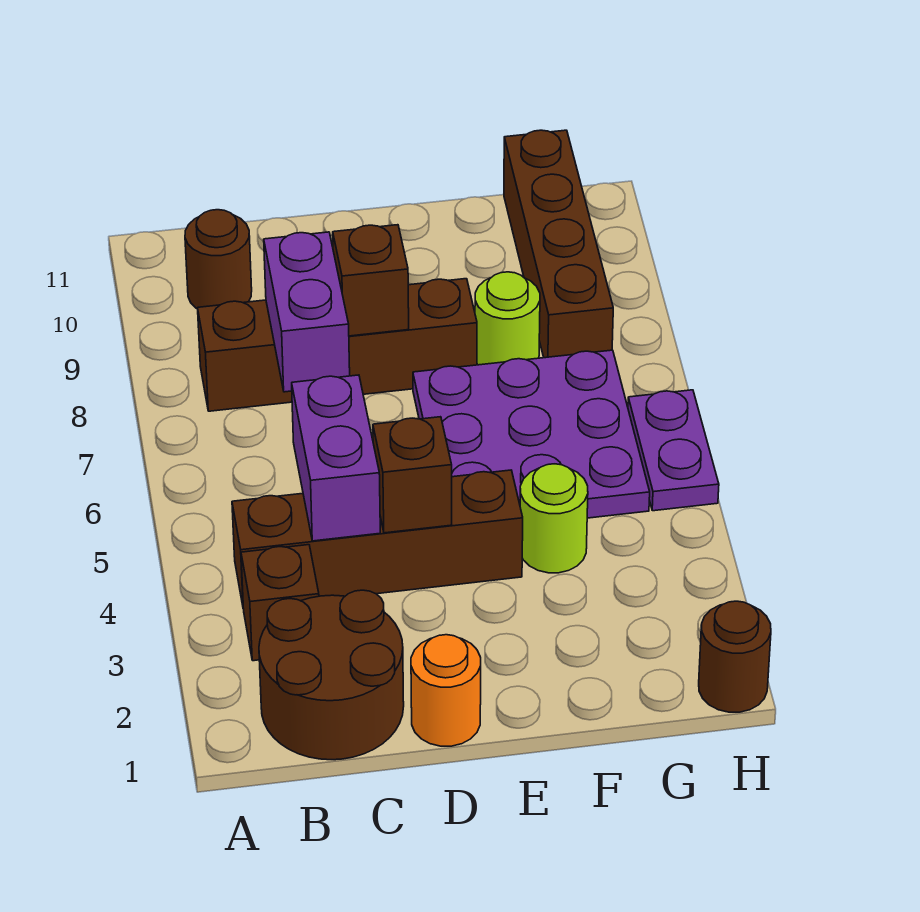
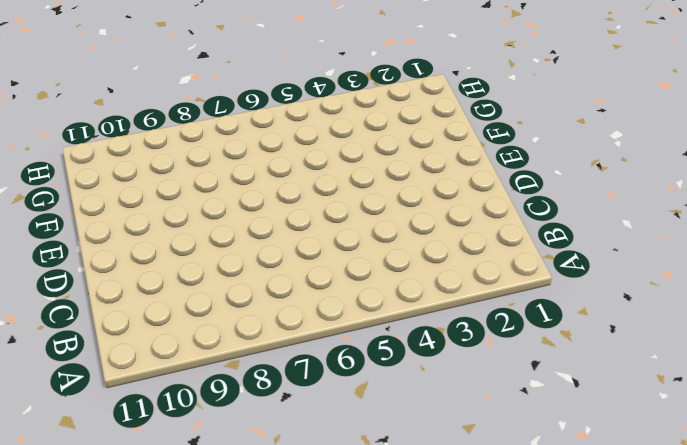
none -> brown 2x2 round brick [259,590,404,760]
none -> brown 1x1 brick [241,545,319,661]
none -> brown 1x4 brick [232,470,523,605]

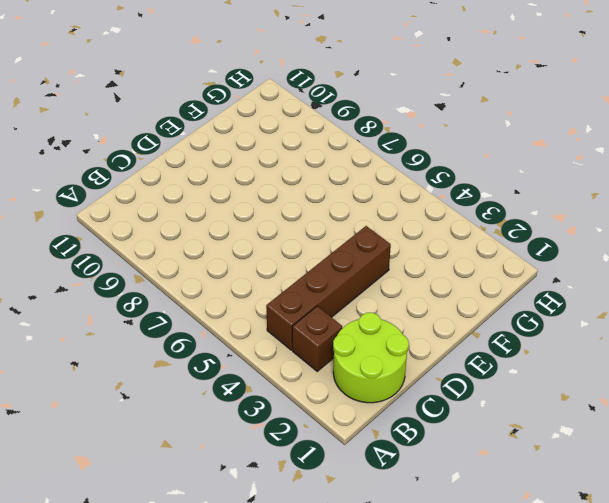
lime 2x2 round brick [333,313,409,403] -> brown 2x2 round brick [259,590,404,760]
none -> brown 1x4 brick [198,279,477,411]
none -> brown 1x1 round brick [185,210,252,309]
none -> orange 1x1 round brick [411,635,481,746]

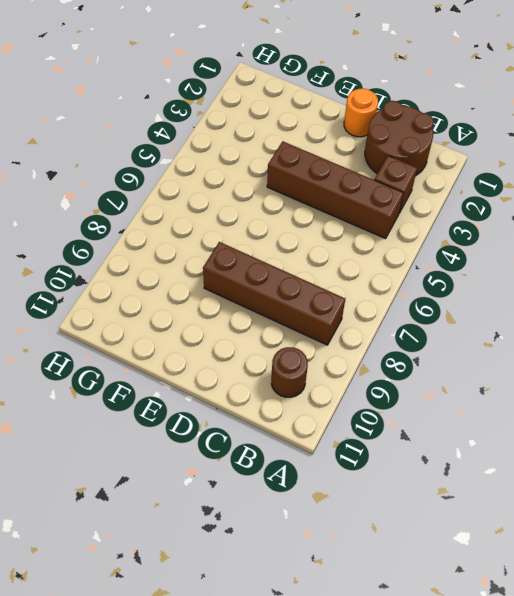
none -> purple 3x3 plate [413,350,650,518]
none -> lime 1x1 round brick [520,464,588,573]
none -> lime 1x1 round brick [475,272,540,365]

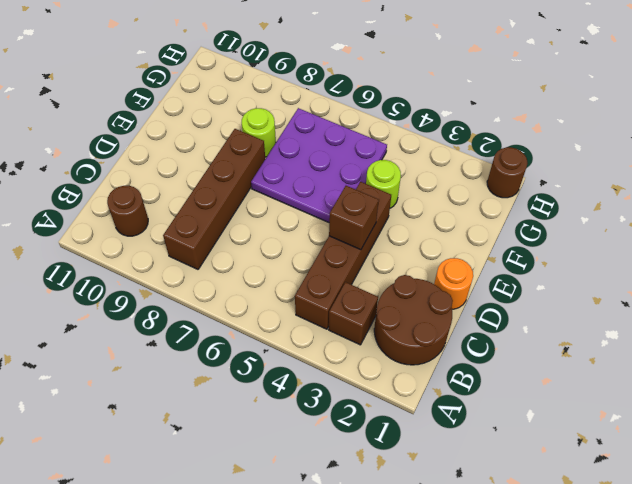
none -> brown 1x4 brick [504,130,613,358]
none -> purple 1x2 plate [628,390,719,511]
none -> purple 1x2 brick [292,375,380,541]

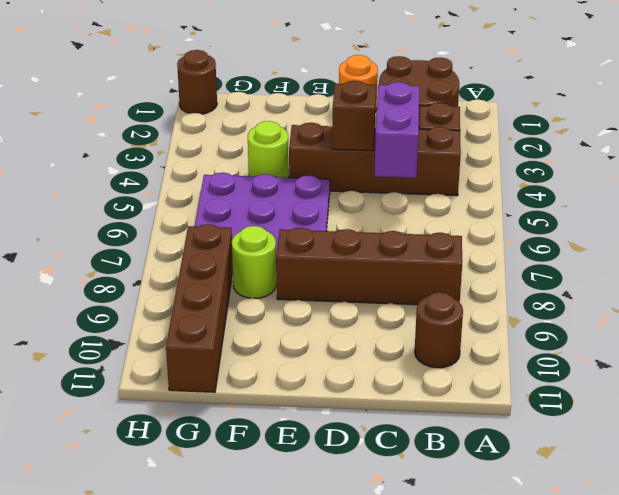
none -> purple 1x2 plate [628,390,719,511]
none -> purple 1x2 brick [264,232,350,392]
none -> brown 1x1 brick [333,225,409,336]

